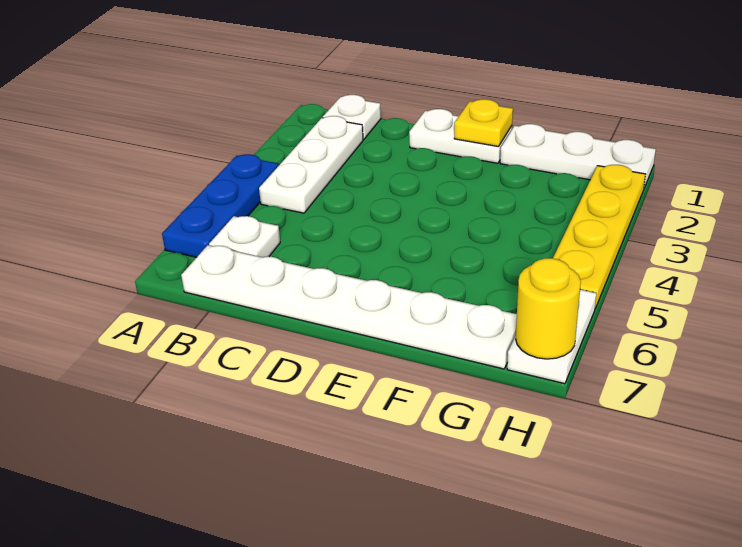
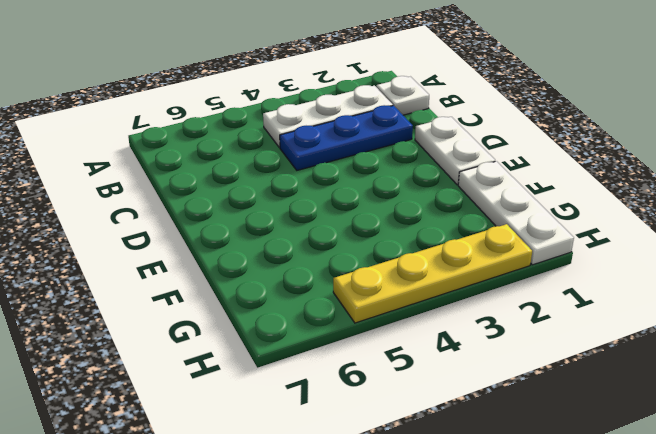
blue 1x3 plate [280,105,413,170] -> blue 1x3 plate moved to [162,154,279,257]
none -> white 1x1 plate [209,216,280,257]
none -> white 1x6 plate [181,245,517,369]

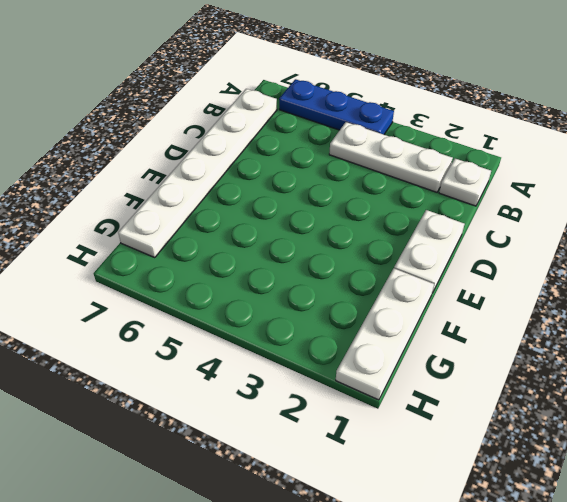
none -> white 1x1 plate [209,216,280,257]
none -> yellow 1x4 plate [553,165,645,308]

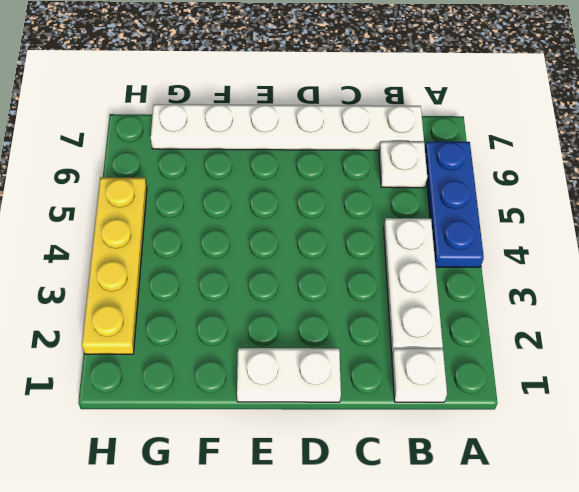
none -> white 1x3 plate [500,124,656,188]
none -> white 1x2 plate [507,290,596,384]

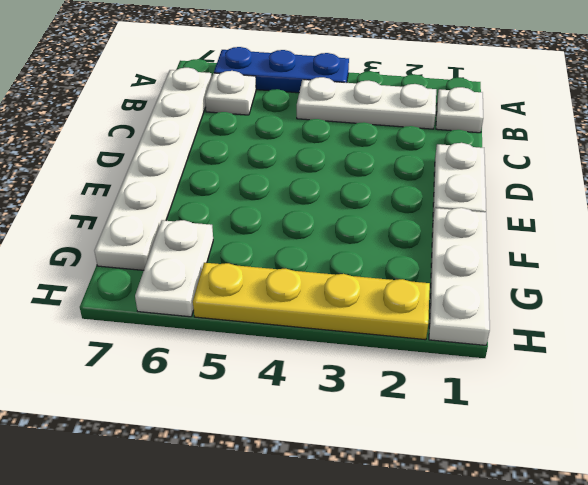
white 1x2 plate [135,220,213,317] -> white 1x2 plate turned to [507,290,596,384]
none -> yellow 1x1 plate [454,99,513,147]
none -> yellow 1x1 round brick [516,258,581,359]

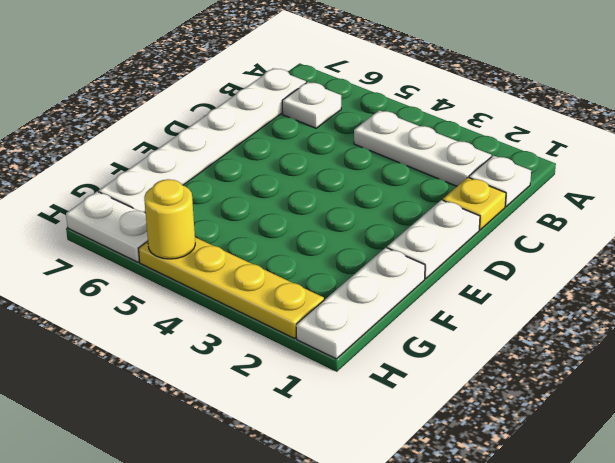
yellow 1x1 plate [443,177,506,230] -> yellow 1x1 plate moved to [454,99,513,147]
yellow 1x1 round brick [144,179,195,259] -> yellow 1x1 round brick moved to [516,258,581,359]
none -> blue 1x3 plate [162,154,279,257]

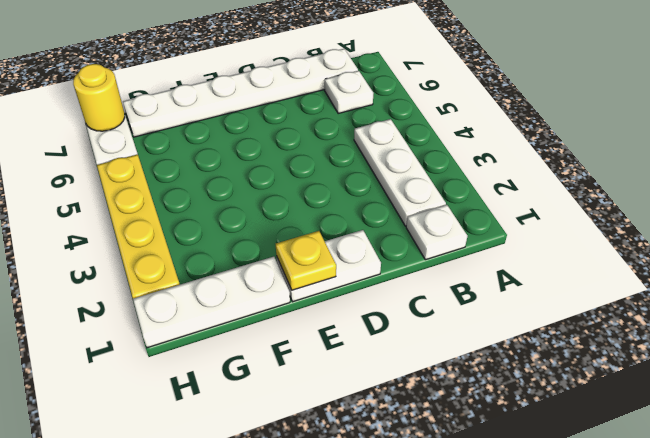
none -> blue 1x3 plate [162,154,279,257]

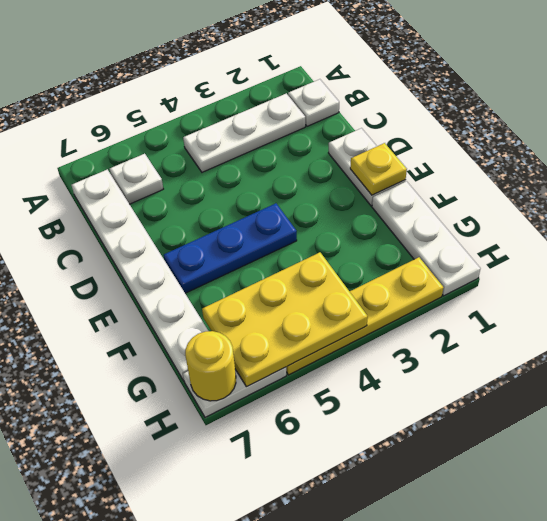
blue 1x3 plate [163,203,297,293] -> blue 1x3 plate moved to [162,154,279,257]
yellow 2x3 plate [202,252,368,387] -> none

